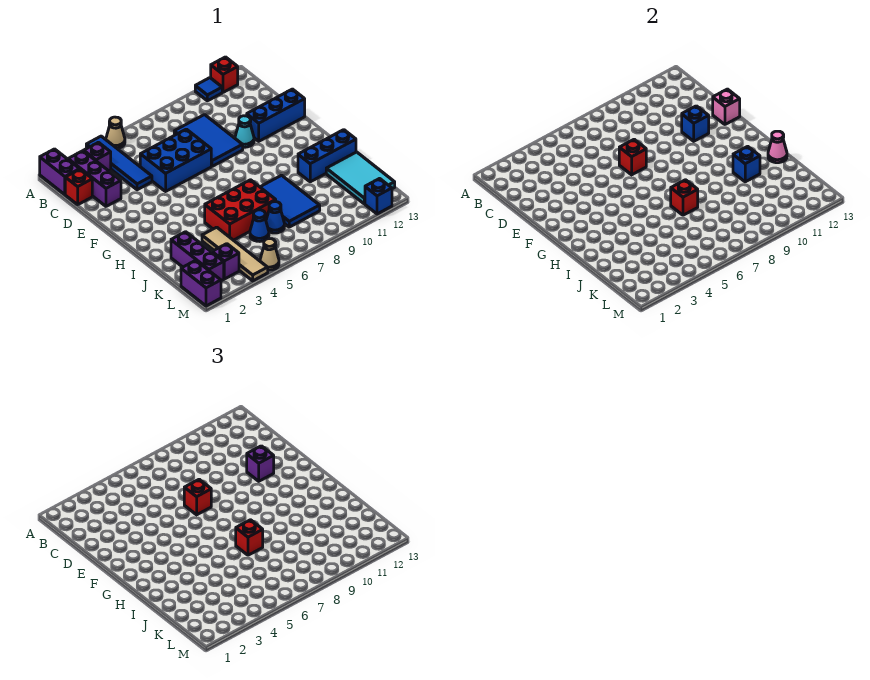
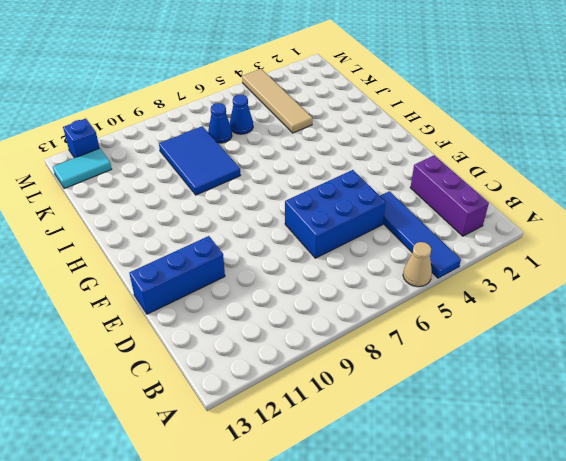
cyan 1x2 tile [53,148,112,189] -> cyan 2x3 tile [326,152,395,204]
none -> purple 1x2 brick [40,149,80,195]
none -> blue 1x1 tile [195,78,222,101]
none -> red 1x1 brick [211,57,238,92]
none -> purple 1x1 brick [84,142,111,171]

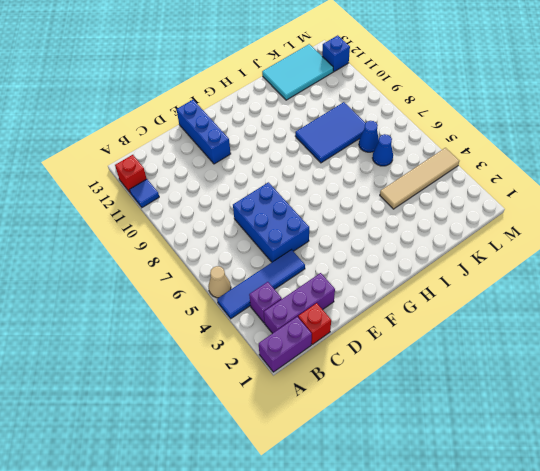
none -> blue 2x3 tile [174,115,243,166]
none -> cyan 1x1 cone [235,116,254,147]
none -> red 2x3 brick [205,180,276,240]
none -> blue 1x3 brick [298,130,356,182]

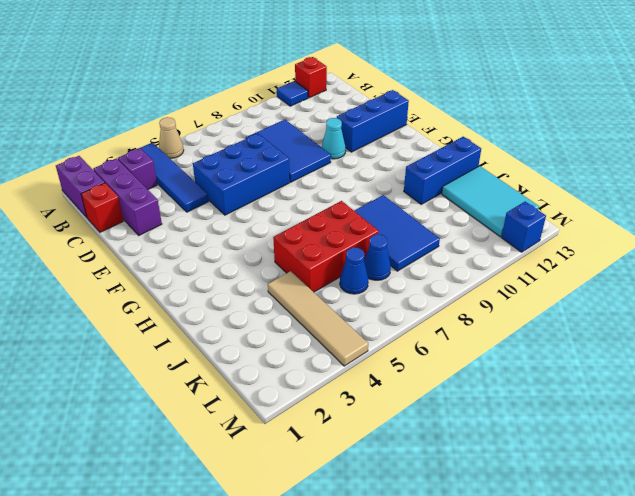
none -> purple 1x3 brick [171,232,224,281]
none -> purple 1x2 brick [181,260,221,306]
none -> purple 1x1 brick [212,244,239,279]
none -> tan 1x1 cone [260,239,279,270]

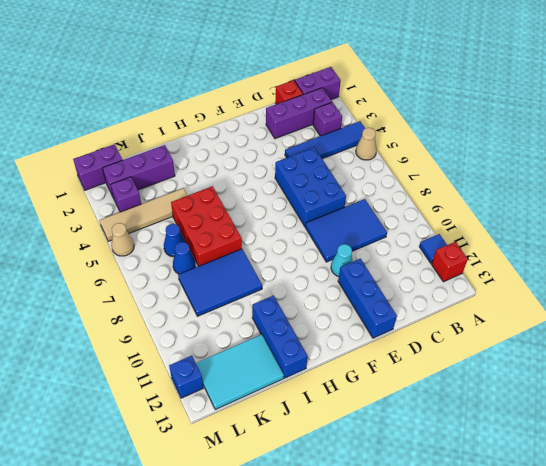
none -> red 1x1 brick [619,139,646,175]
none -> blue 1x1 brick [682,106,709,141]
none -> pink 1x1 brick [713,89,740,124]
none -> red 1x1 brick [671,180,698,215]

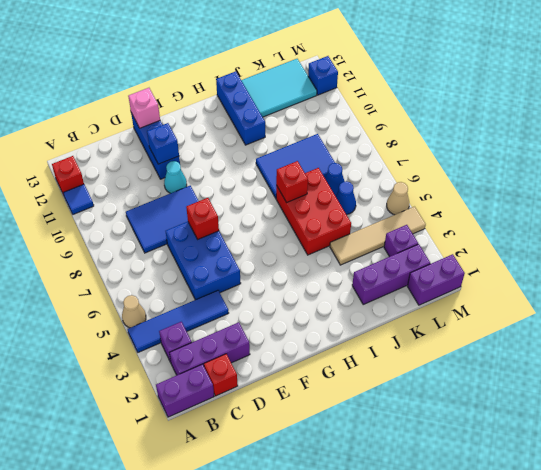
none -> blue 1x1 brick [733,146,760,182]
none -> pink 1x1 cone [768,131,787,163]
none -> red 1x1 brick [184,479,211,515]
none -> purple 1x1 brick [247,446,274,481]

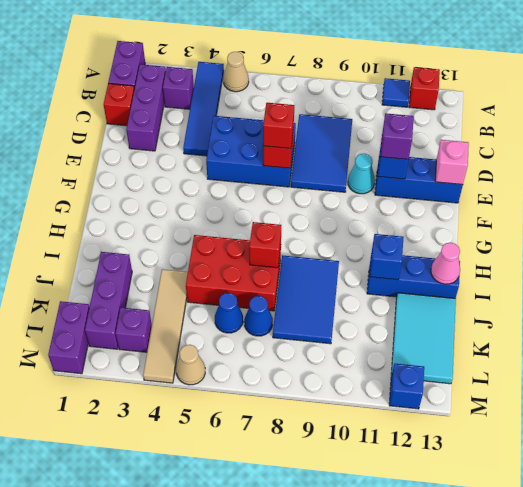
none -> red 1x1 brick [236,520,263,555]

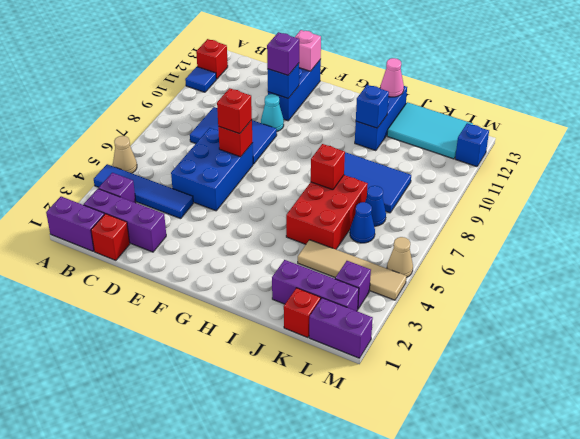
red 1x1 brick [284,288,321,338] -> red 1x1 brick moved to [236,520,263,555]

